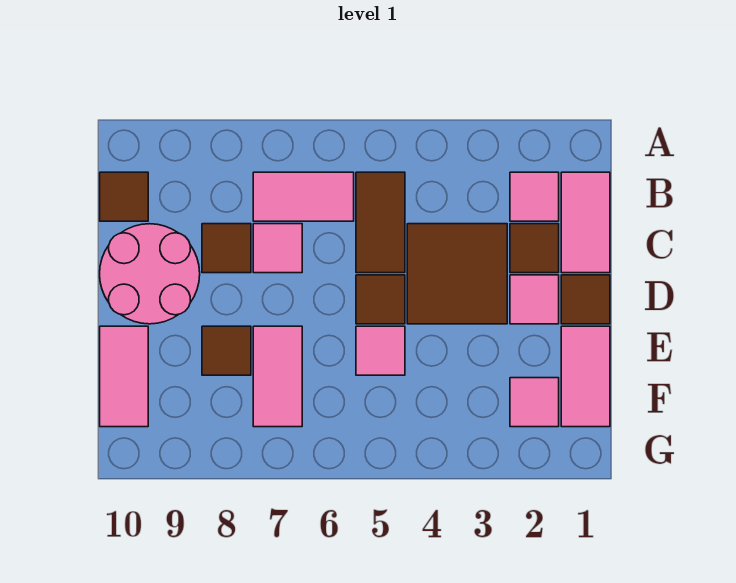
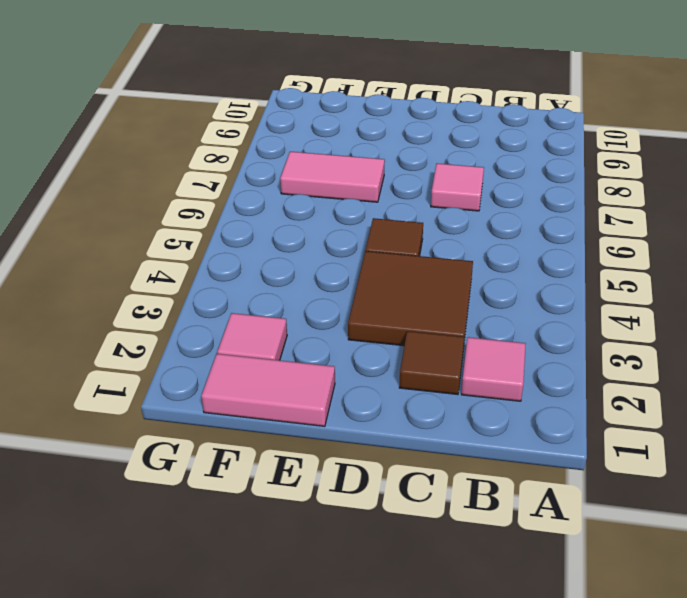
none -> pink 1x2 tile [561,172,610,273]
none -> brown 1x2 tile [356,172,405,273]
none -> pink 1x2 tile [253,172,354,221]

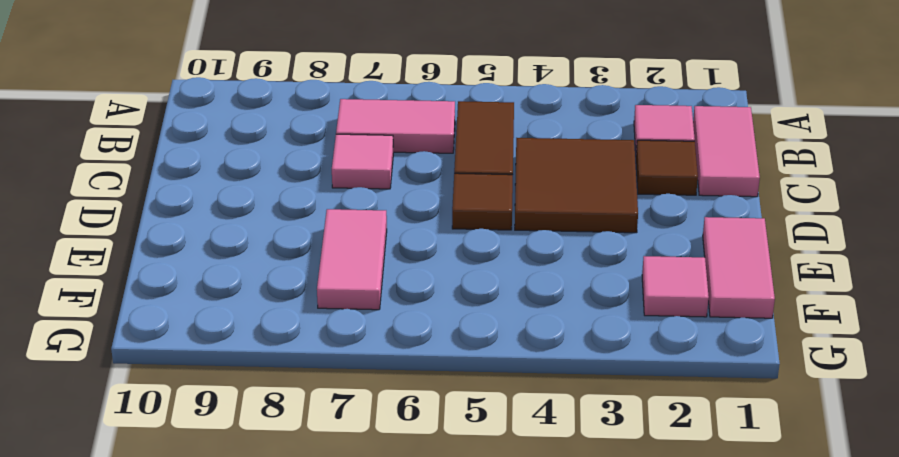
none -> brown 1x1 tile [100,172,148,221]
none -> brown 1x1 tile [202,224,251,273]
none -> pink 2x2 round brick [100,224,200,324]

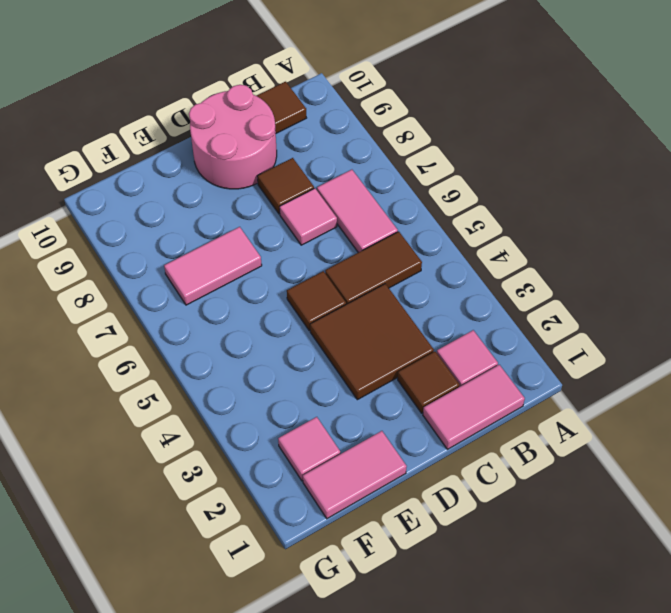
none -> brown 1x1 tile [561,275,610,324]
none -> pink 1x1 tile [510,275,559,324]
none -> pink 1x1 tile [356,326,405,375]

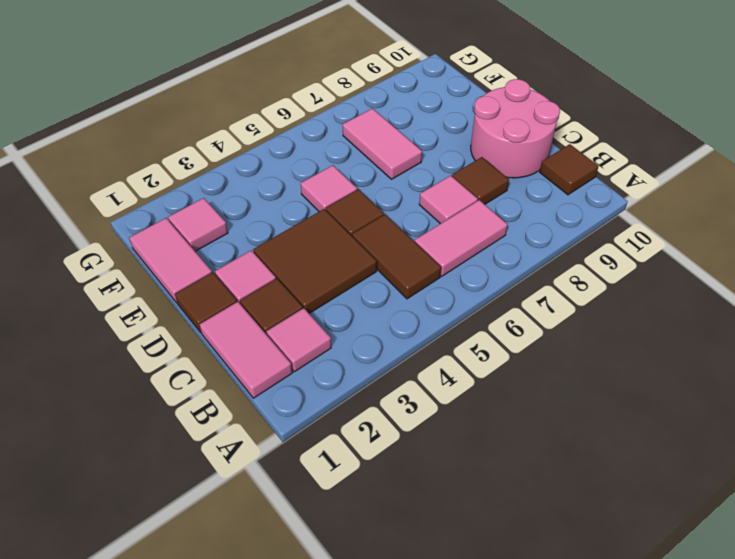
none -> brown 1x1 tile [202,326,251,375]
none -> pink 1x2 tile [100,326,148,427]

